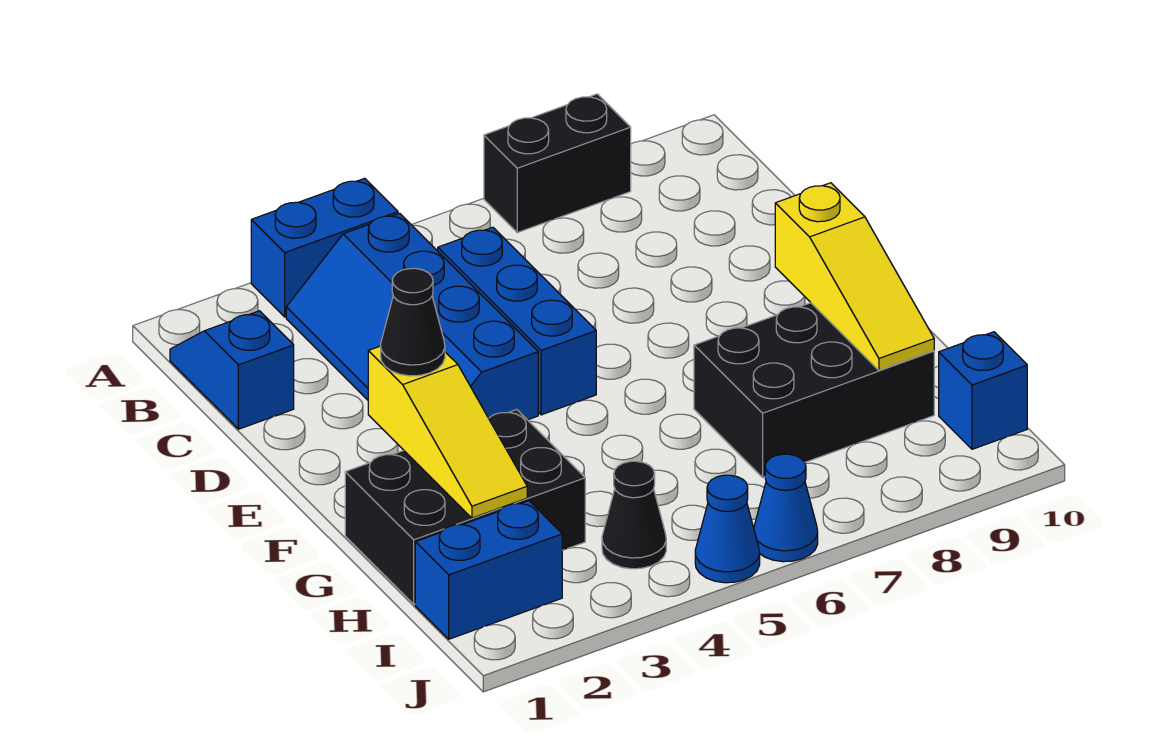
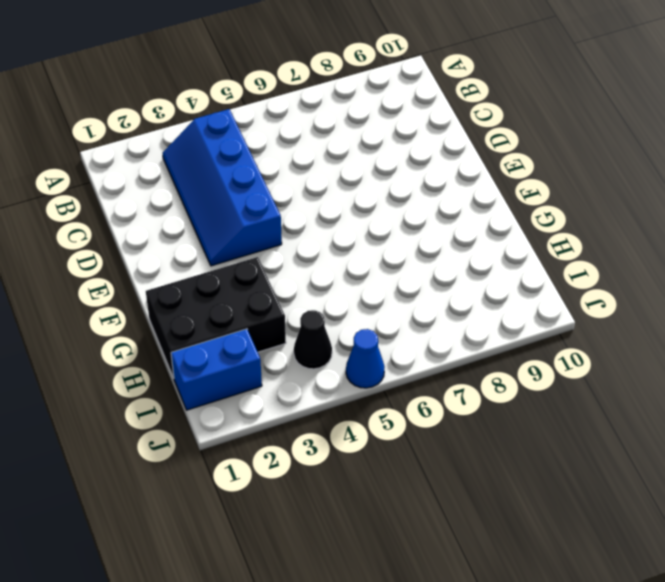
none -> blue 1x2 brick [251,178,398,317]
none -> black 1x2 brick [484,94,631,233]
none -> blue 1x2 slope [170,311,294,429]

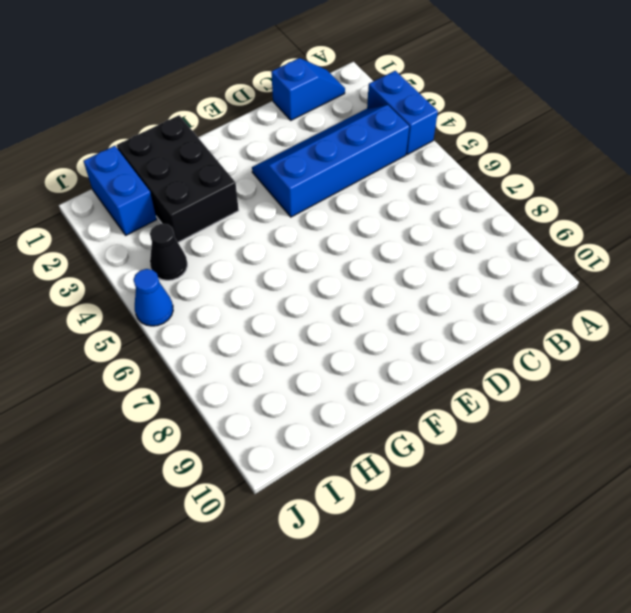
none -> black 1x2 brick [484,94,631,233]
none -> blue 1x3 brick [438,227,596,415]
none -> black 2x3 brick [694,303,934,477]

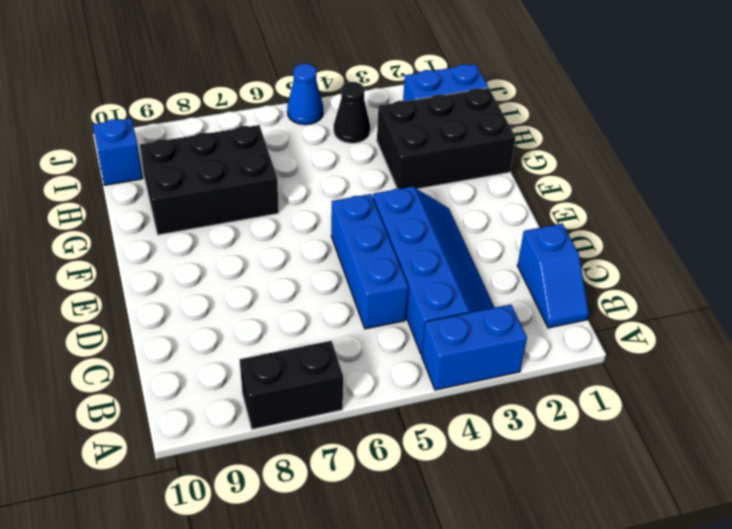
none -> blue 1x1 cone [754,454,818,562]
none -> yellow 1x3 slope [368,346,527,518]
none -> yellow 1x3 slope [775,183,934,370]

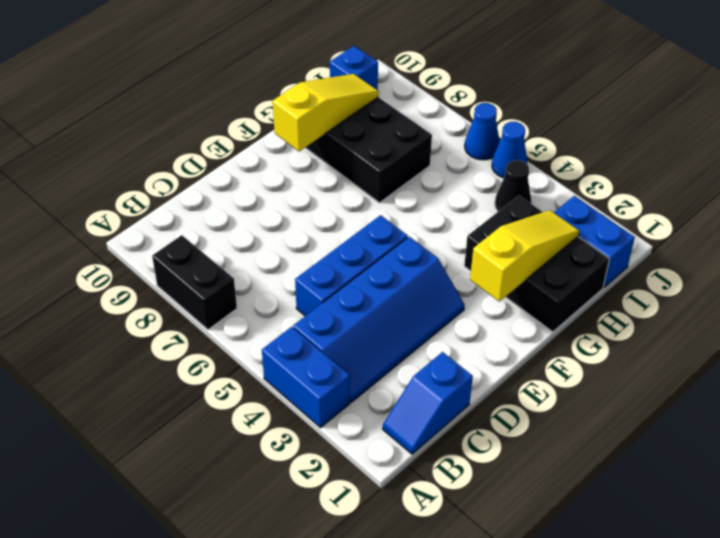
none -> black 1x1 cone [381,268,445,376]

